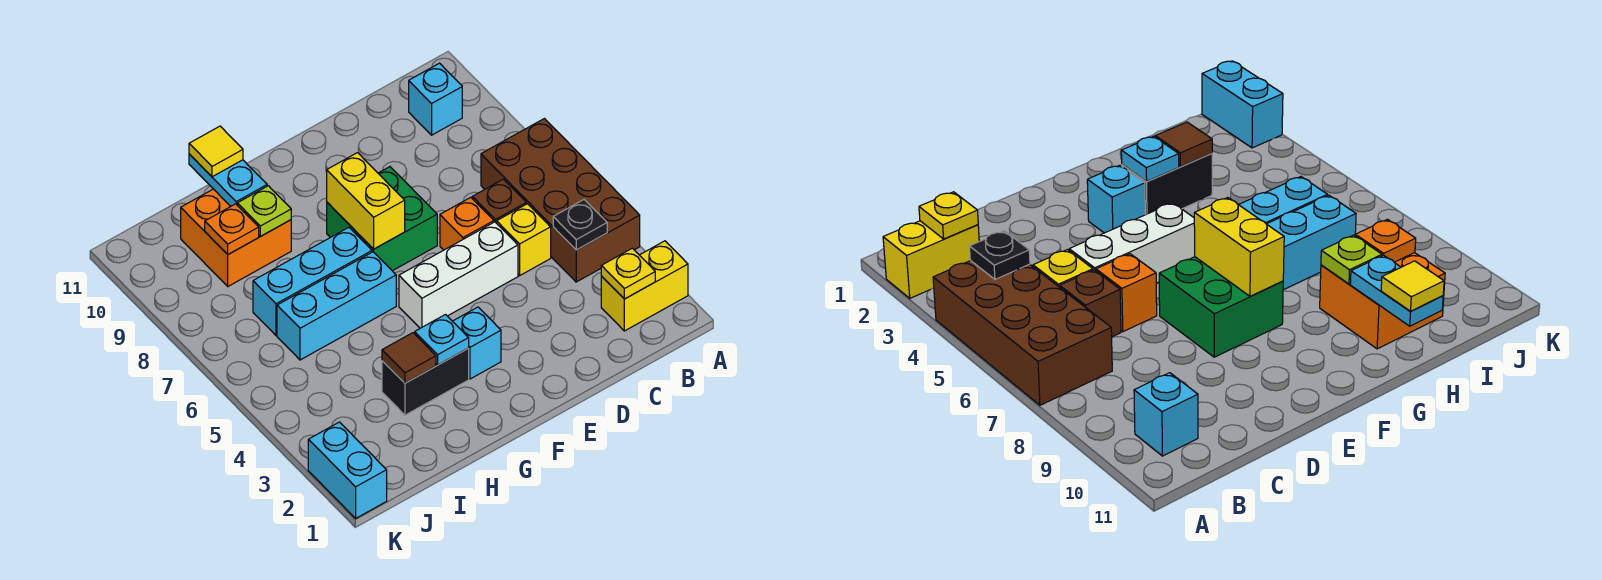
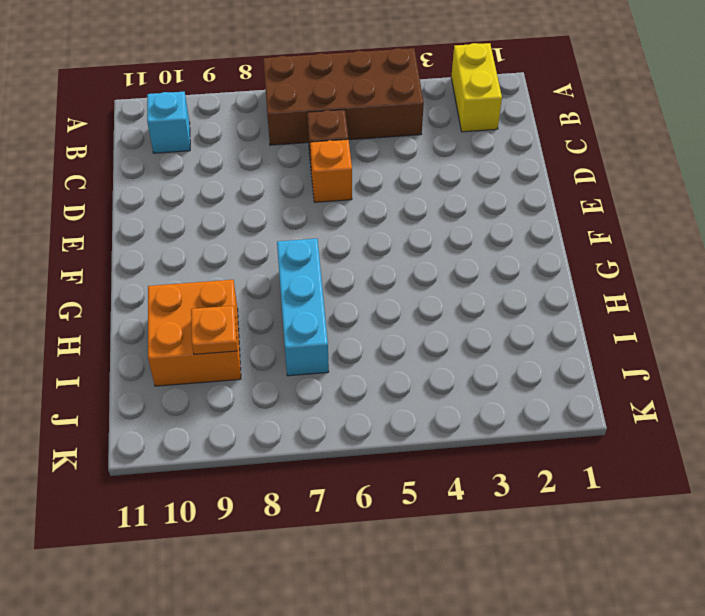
none -> yellow 1x1 brick [497,204,551,276]
none -> white 1x3 brick [399,222,518,328]
none -> green 2x2 brick [327,167,437,271]

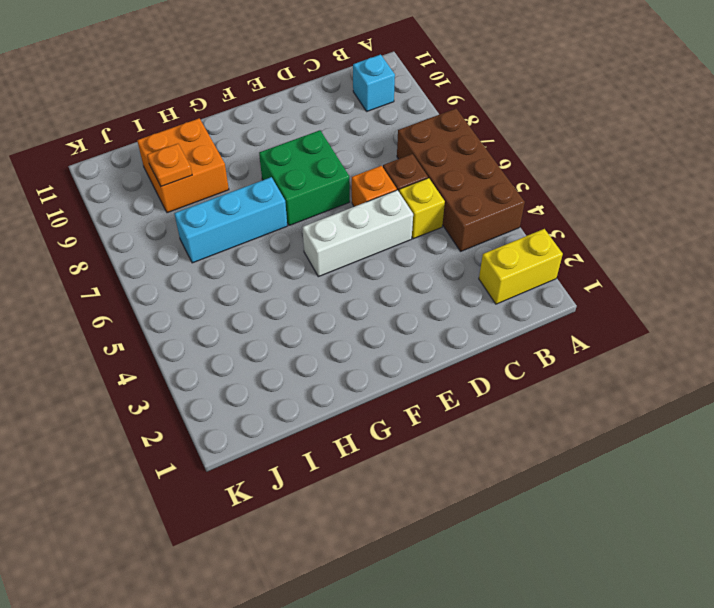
none -> cyan 1x1 brick [453,307,501,379]
none -> black 1x2 brick [382,348,469,415]
none -> cyan 1x3 brick [277,252,396,360]

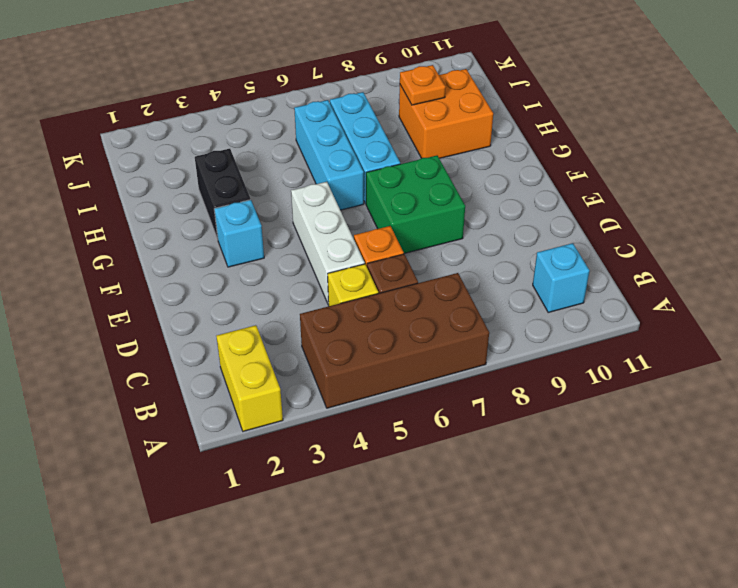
none -> cyan 1x2 brick [308,422,387,518]
none -> yellow 1x1 plate [601,248,655,299]
none -> black 1x1 plate [553,200,607,250]

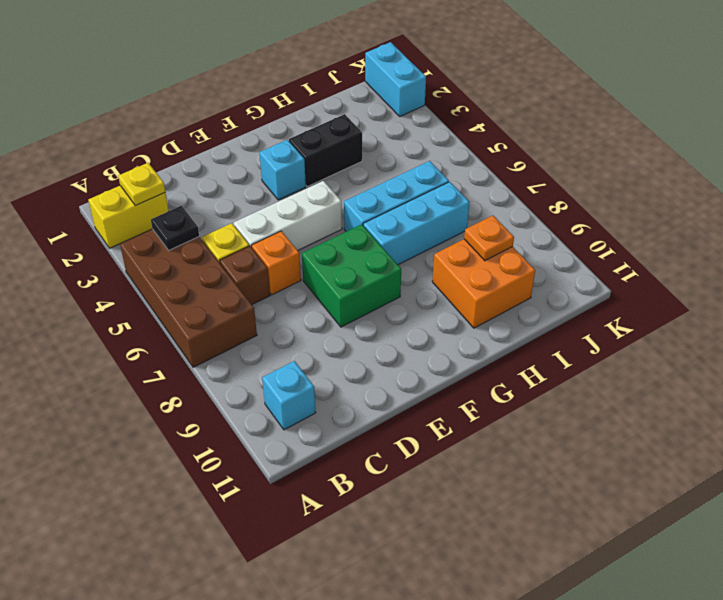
none -> yellow 1x2 brick [327,153,405,249]
none -> cyan 1x1 plate [415,315,469,365]
none -> brown 1x1 tile [382,333,436,383]

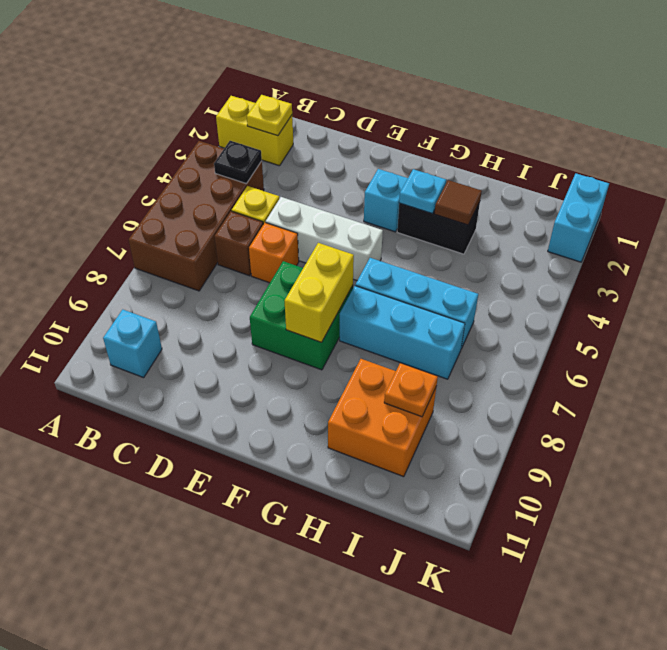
none -> lime 1x1 plate [237,186,291,236]
none -> cyan 1x2 plate [189,154,267,206]
none -> yellow 1x1 tile [189,126,243,177]

